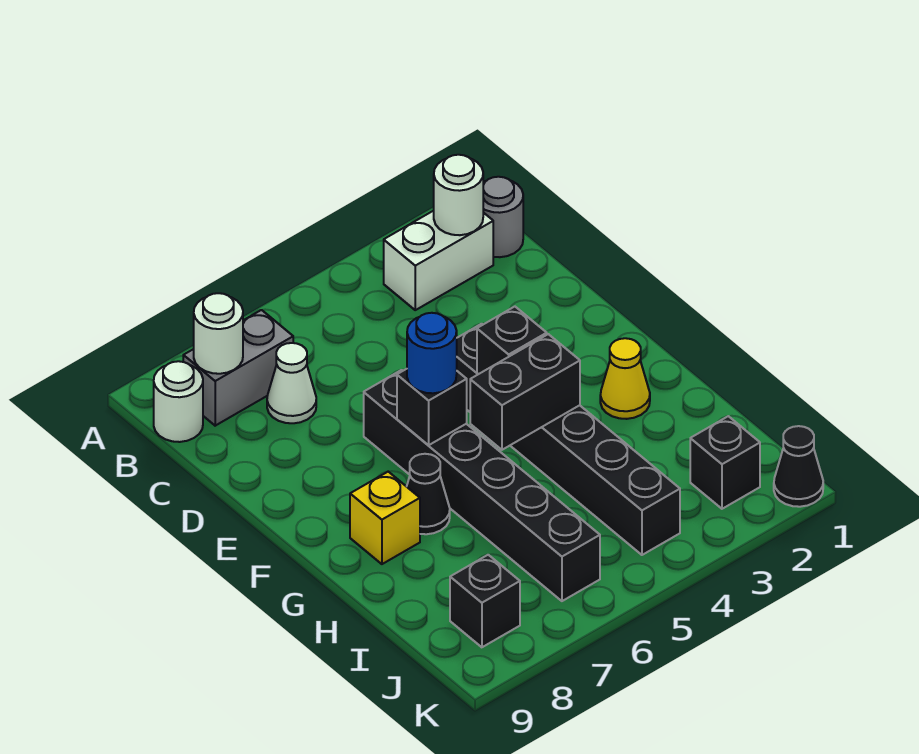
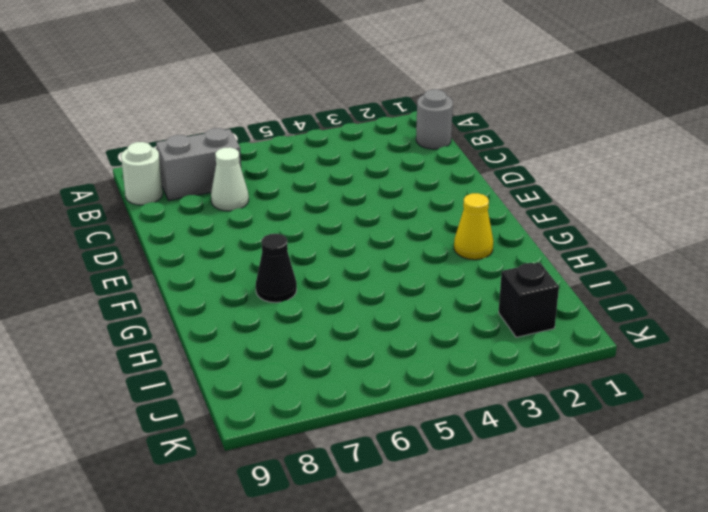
none -> white 1x2 brick [384,211,493,310]
none -> black 1x6 brick [457,324,680,555]
none -> black 1x6 brick [364,370,600,601]

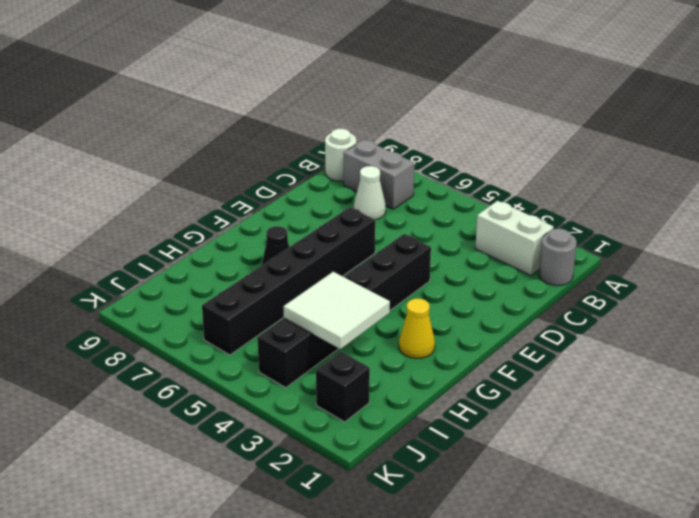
white 2x2 tile [283,272,390,349] -> none
none -> yellow 1x1 brick [350,472,420,564]
none -> black 1x1 brick [450,555,520,647]
none -> black 1x1 cone [774,426,823,507]

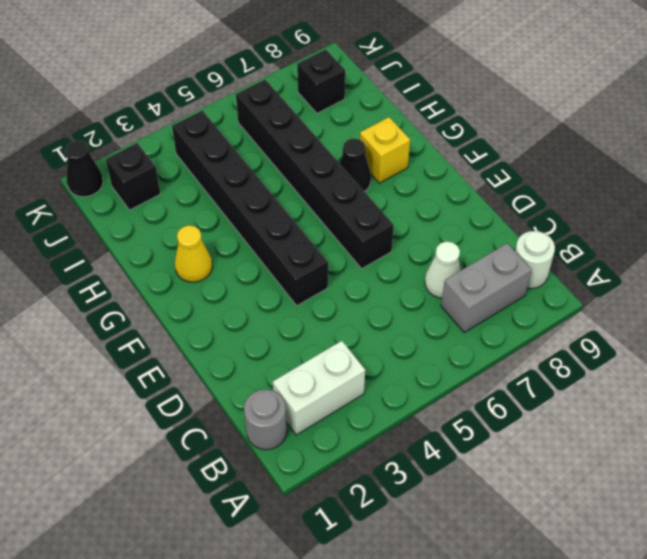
none -> white 1x1 round brick [434,155,483,235]
none -> white 1x1 round brick [194,293,243,374]
none -> black 1x1 brick [477,307,547,374]

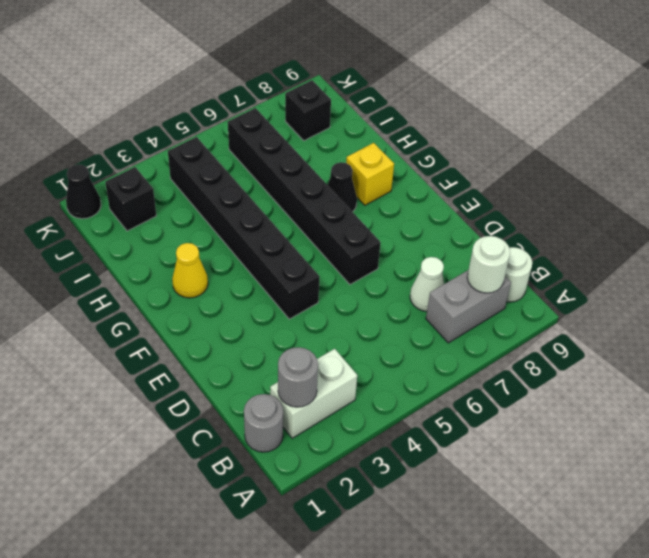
grey 1x1 round brick [278,347,318,407] -> white 1x1 round brick [434,155,483,235]
none -> black 1x1 brick [477,307,547,374]
none -> black 1x1 brick [397,369,467,445]
none -> black 1x2 brick [470,334,580,450]

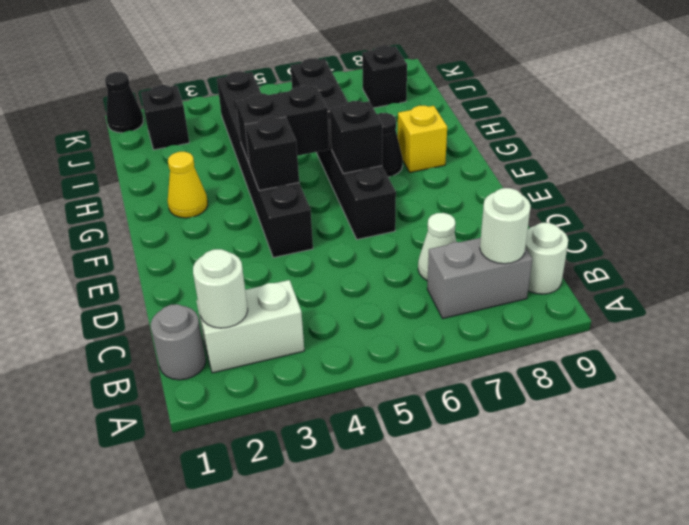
none -> blue 1x1 round brick [407,313,457,393]

